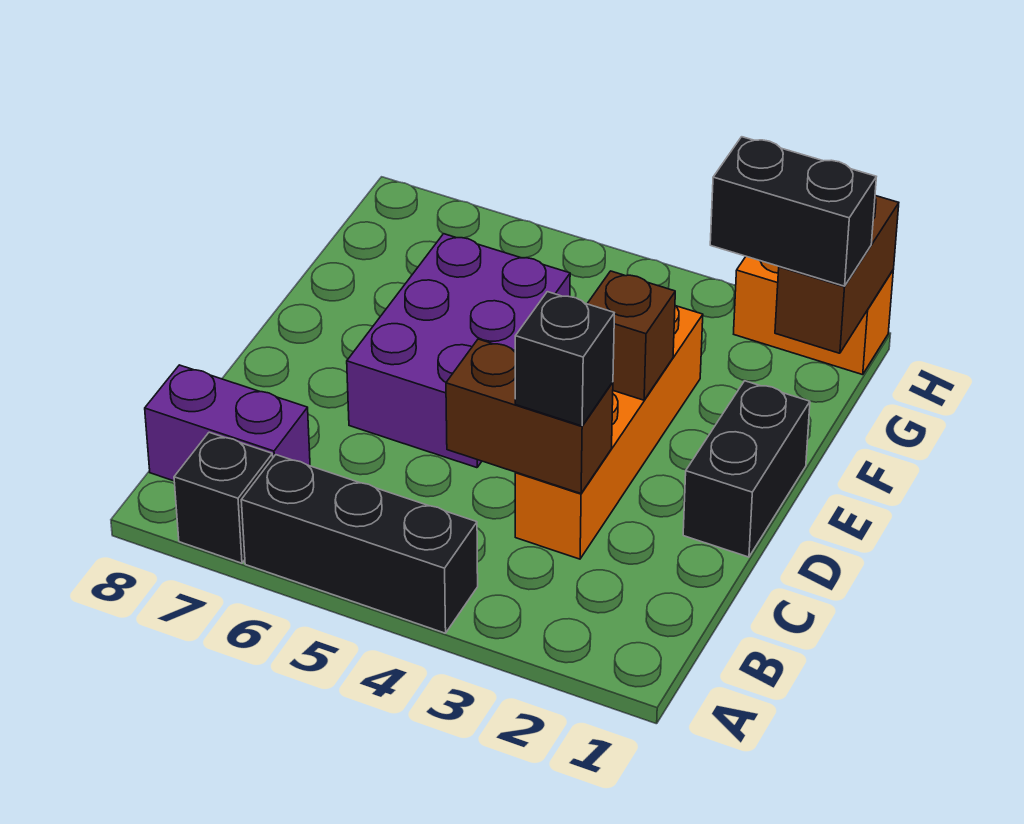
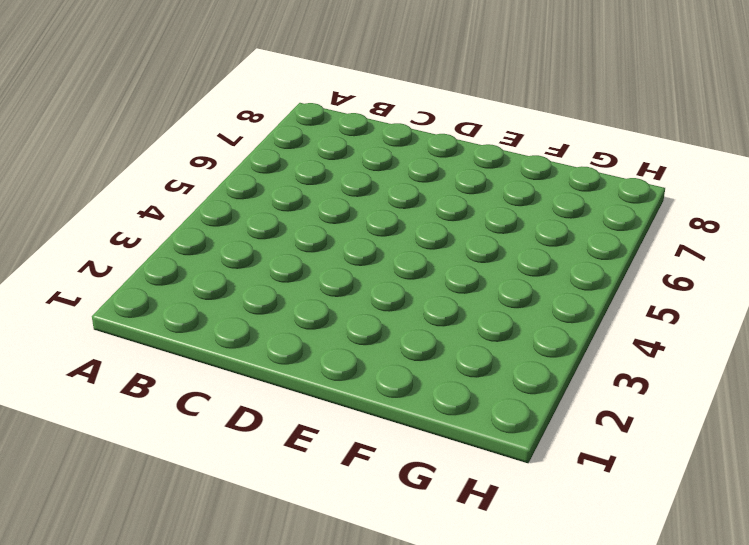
none -> black 1x3 brick [241,455,478,633]
none -> black 1x1 brick [174,432,273,563]
none -> purple 1x2 brick [145,365,310,481]

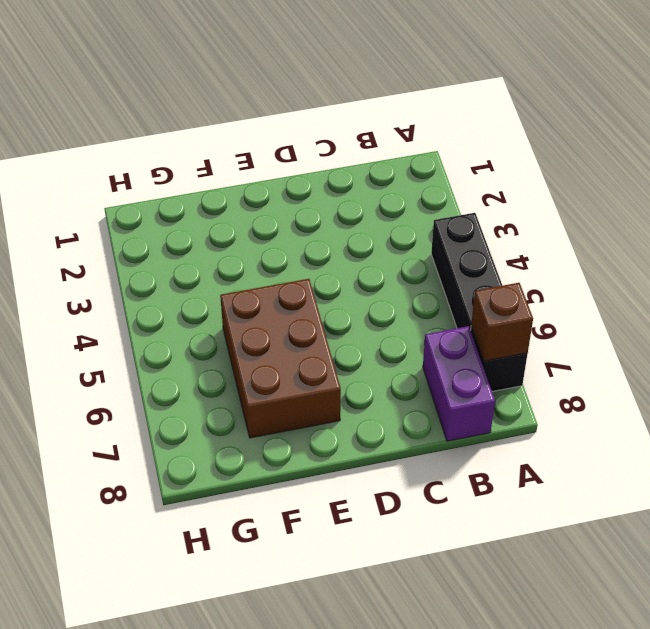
brown 1x1 brick [471,283,533,361] -> brown 1x1 brick moved to [587,271,675,400]
brown 2x3 brick [220,279,341,438] -> purple 2x3 brick [347,234,570,468]
none -> orange 1x4 brick [515,306,703,559]
none -> black 1x2 brick [683,381,810,557]
none -> orange 1x2 brick [734,256,893,375]

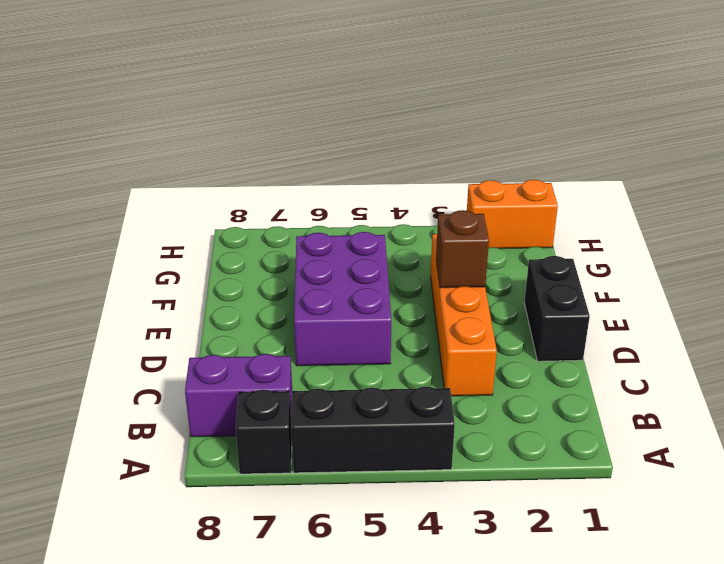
none -> brown 1x2 brick [446,339,613,493]
none -> brown 1x2 brick [775,196,899,353]
none -> black 1x1 brick [515,292,614,426]

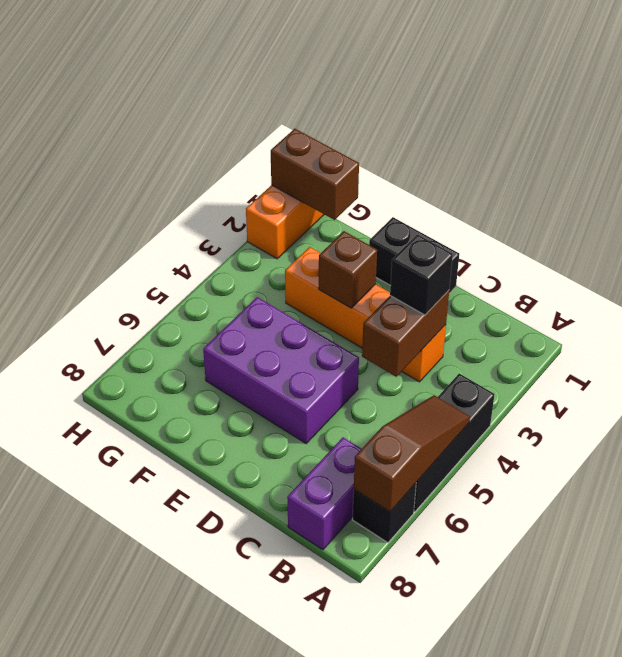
brown 1x3 slope [354,395,470,512] -> none
none -> black 1x2 brick [710,137,876,286]

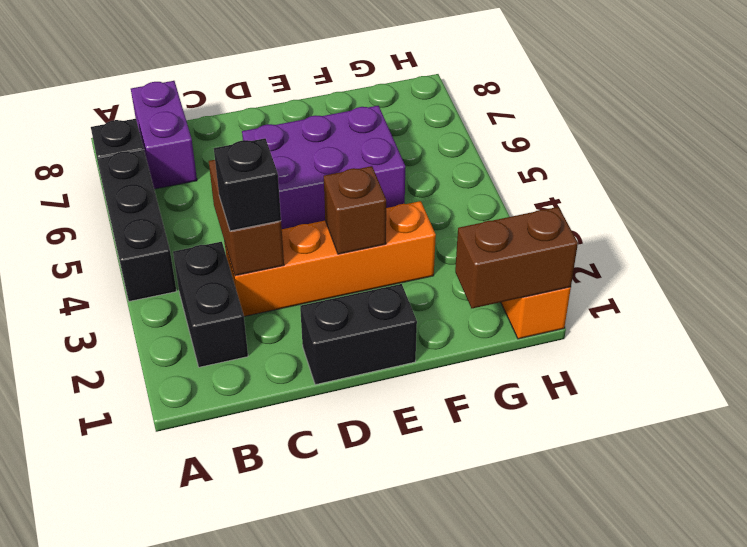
black 1x2 brick [173,242,248,367] -> black 1x2 brick moved to [710,137,876,286]

